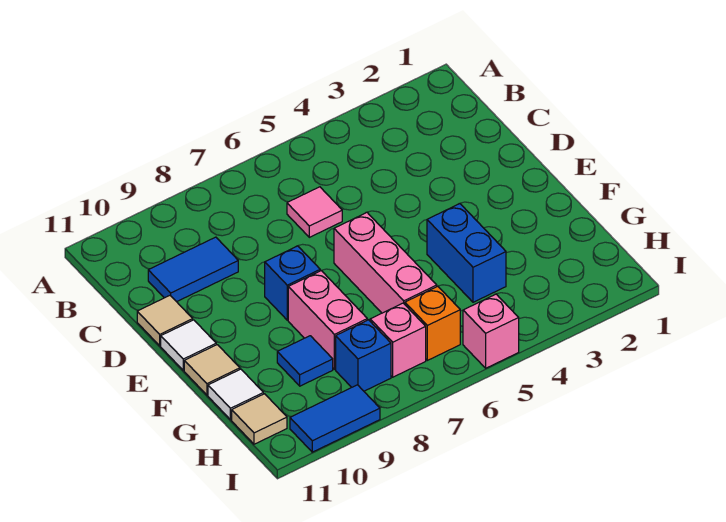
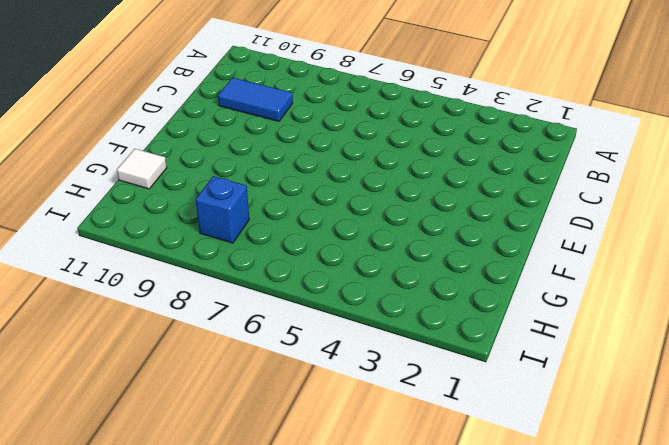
none -> pink 1x1 tile [287,187,342,237]
none -> tan 1x1 tile [137,296,193,346]
none -> pink 1x3 brick [334,212,437,313]

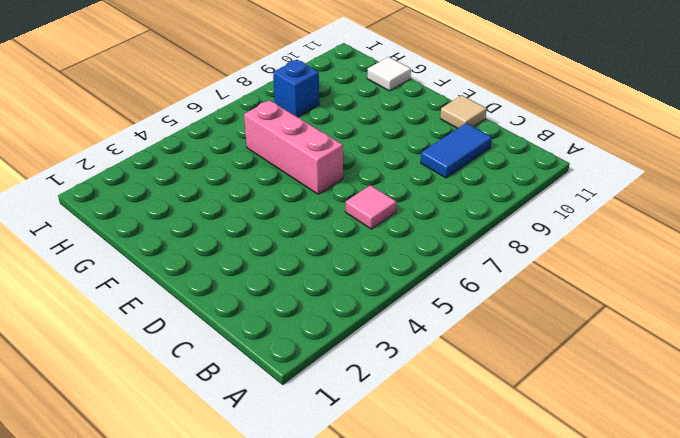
none -> blue 1x1 brick [265,246,320,320]
none -> white 1x1 tile [161,320,216,370]
none -> blue 1x2 brick [427,204,506,302]

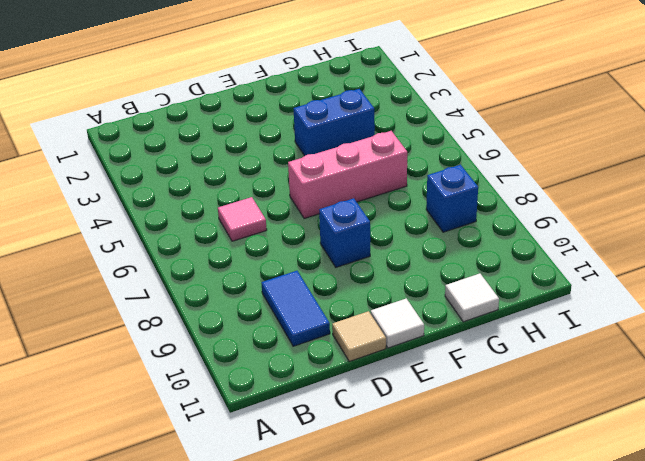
none -> pink 1x2 brick [288,271,367,369]
none -> tan 1x1 tile [184,345,240,395]
none -> blue 1x1 tile [277,336,333,386]

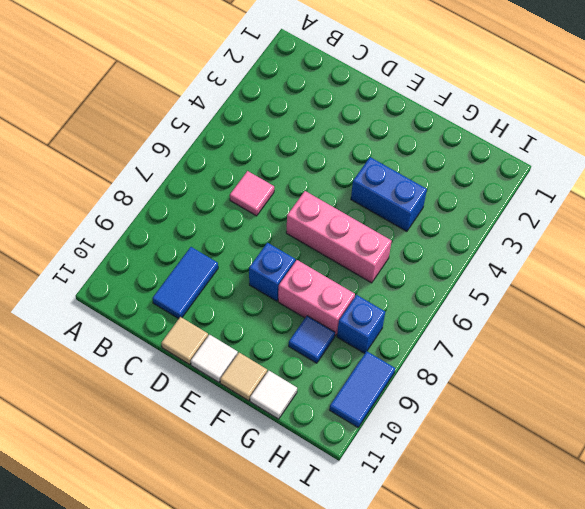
none -> orange 1x1 brick [405,286,460,360]
none -> pink 1x1 brick [370,303,426,377]
none -> tan 1x1 tile [232,394,287,444]

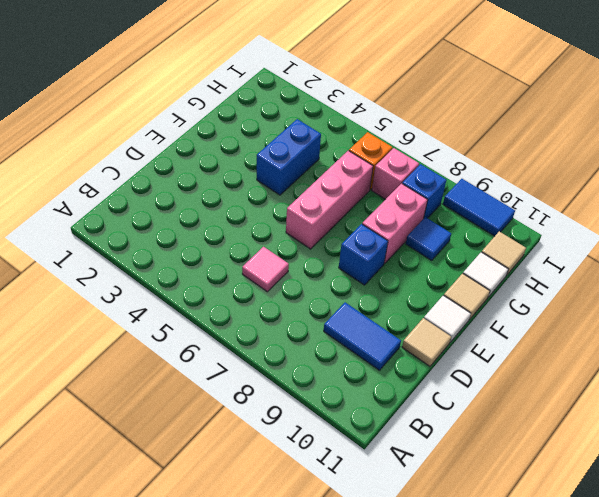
none -> pink 1x1 brick [463,294,519,368]

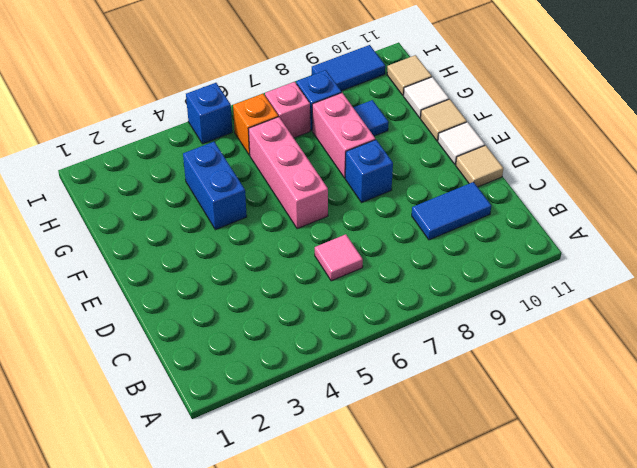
blue 1x1 brick [186,83,232,144] -> pink 1x1 brick [463,294,519,368]

